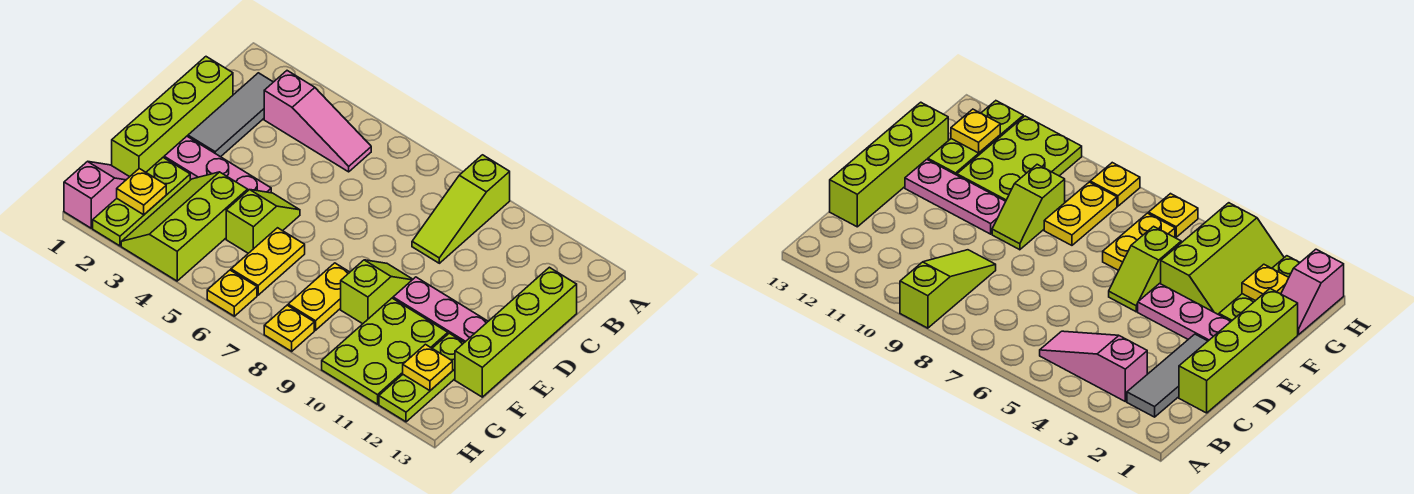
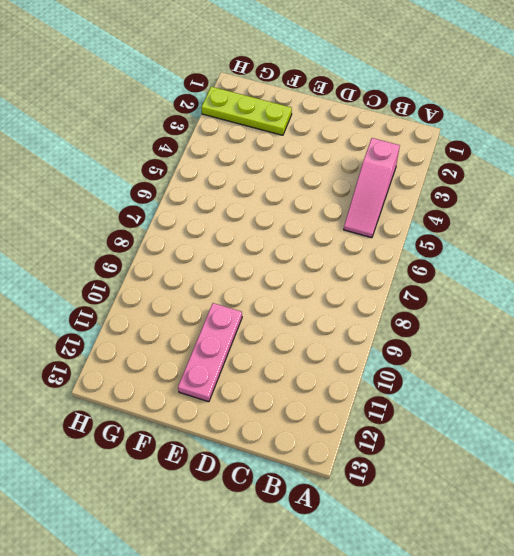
none -> lime 1x3 slope [412,155,510,263]
none -> grey 1x3 tile [188,73,273,157]
none -> lime 1x4 brick [112,57,233,177]

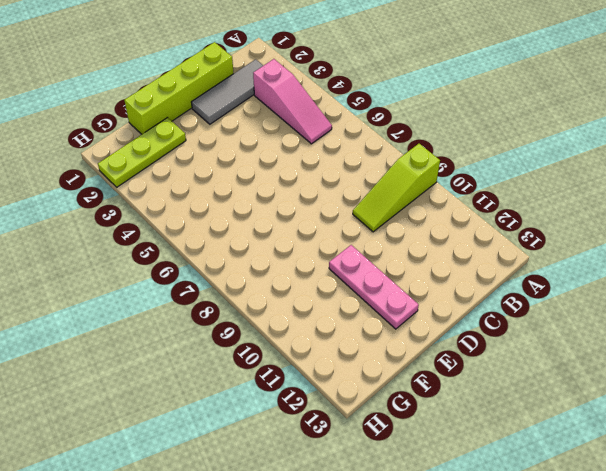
none -> lime 1x4 brick [455,267,577,397]
none -> pink 1x3 plate [164,136,271,193]
none -> lime 1x2 slope [226,190,300,253]

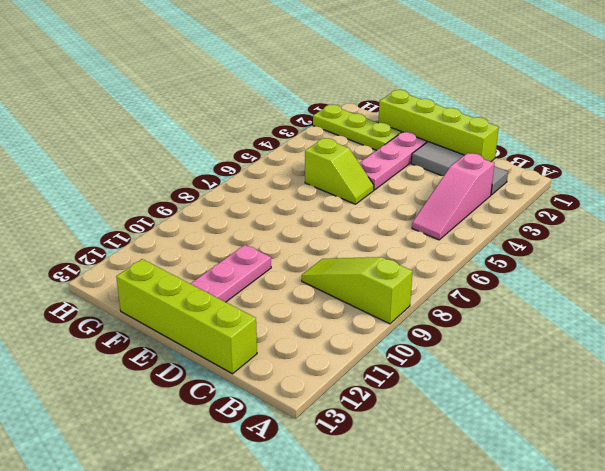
none -> lime 1x2 slope [341,260,413,324]
none -> lime 2x3 slope [121,172,248,281]
none -> yellow 1x2 plate [231,228,305,295]

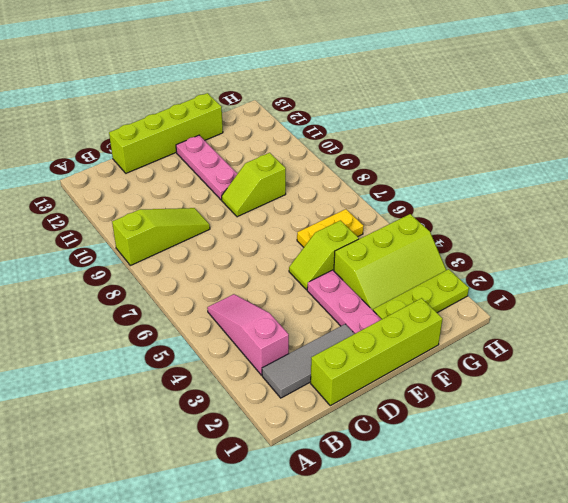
none -> yellow 1x2 plate [288,263,350,330]
none -> lime 2x3 plate [322,298,448,404]
none -> lime 1x3 plate [379,333,464,422]

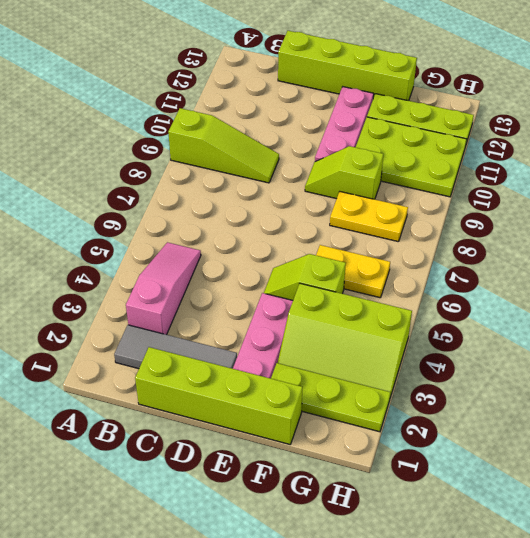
none -> pink 1x2 slope [64,161,129,228]
none -> yellow 1x1 plate [207,270,257,316]
none -> yellow 1x1 plate [264,305,314,351]

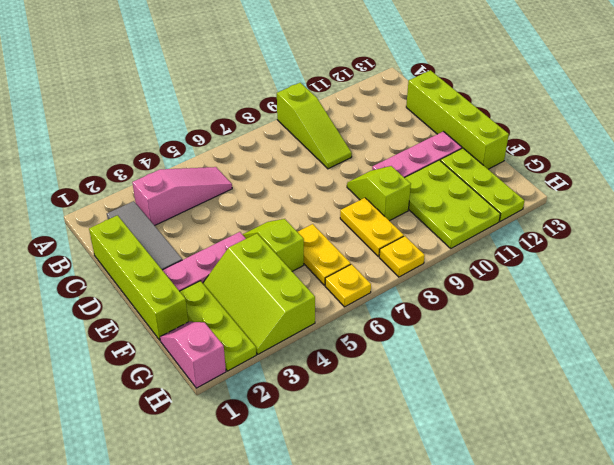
none -> yellow 1x1 plate [117,169,166,215]
none -> yellow 1x1 plate [403,344,453,391]

